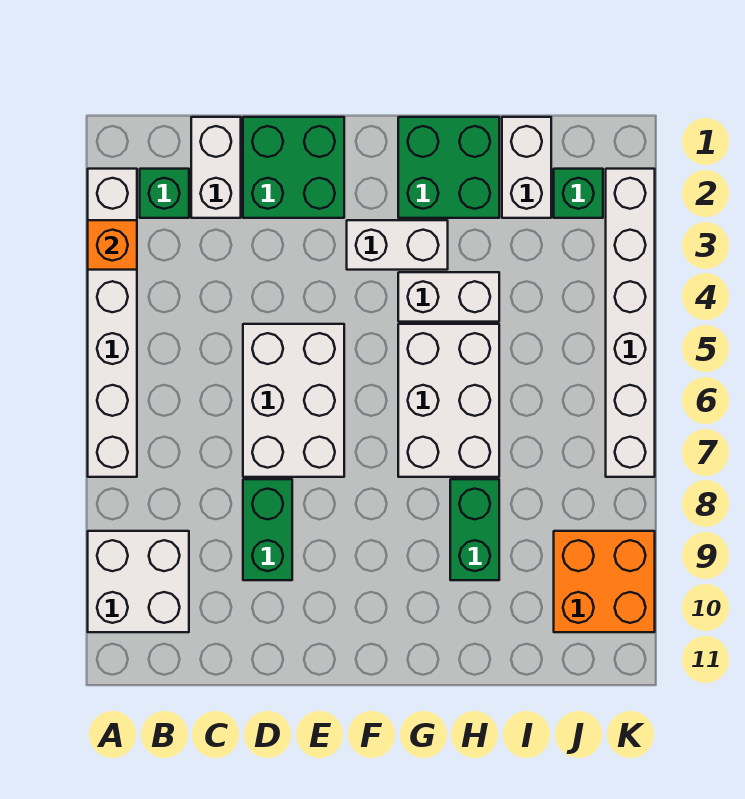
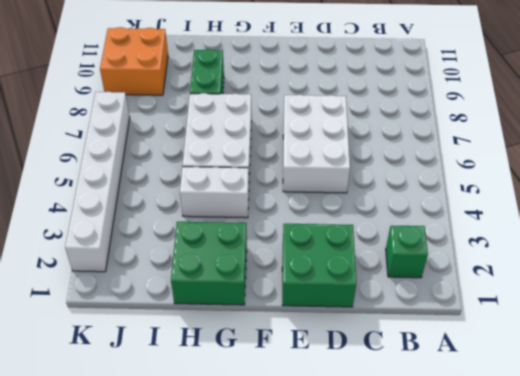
none -> white 1x6 brick [88,169,137,477]
none -> white 2x2 brick [88,531,189,632]
none -> white 1x2 brick [191,117,241,218]

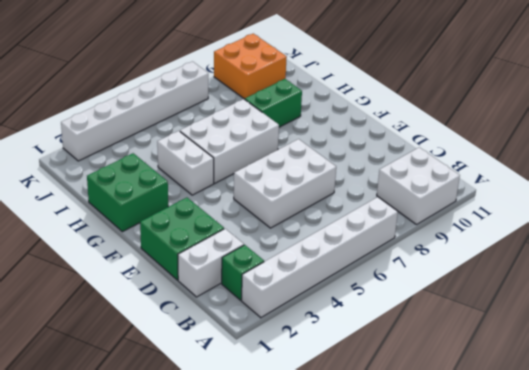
none -> green 1x2 brick [243,479,292,580]
none -> white 1x2 brick [347,220,448,270]
none -> white 1x2 brick [502,117,551,218]

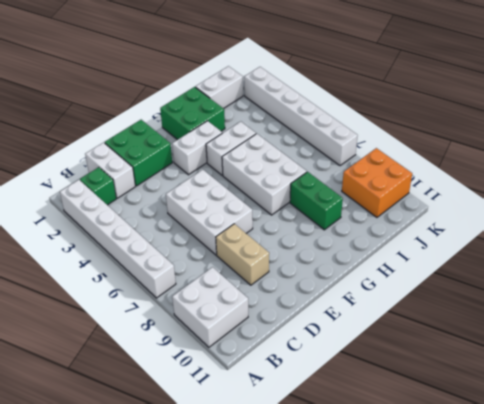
tan 1x2 brick [216,224,269,285] -> green 1x2 brick [243,479,292,580]
white 1x2 brick [196,66,243,108] -> white 1x2 brick turned to [502,117,551,218]
none -> green 1x1 brick [554,169,603,218]
none -> orange 1x1 brick [88,220,137,270]

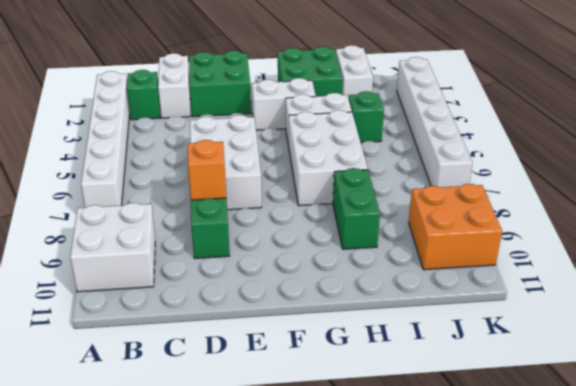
orange 1x1 brick [188,140,226,200] -> orange 1x1 brick moved to [88,220,137,270]
green 1x1 brick [349,91,384,143] -> green 1x1 brick moved to [554,169,603,218]

